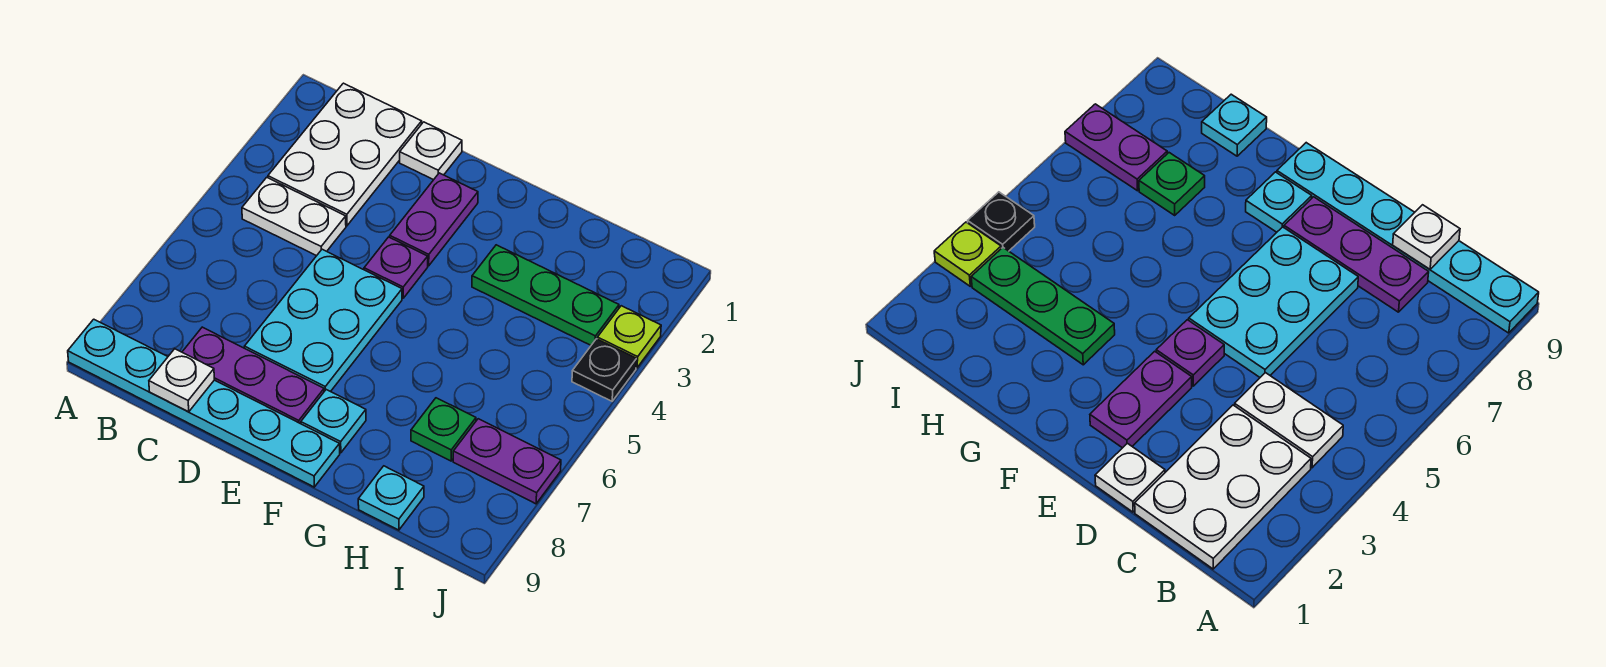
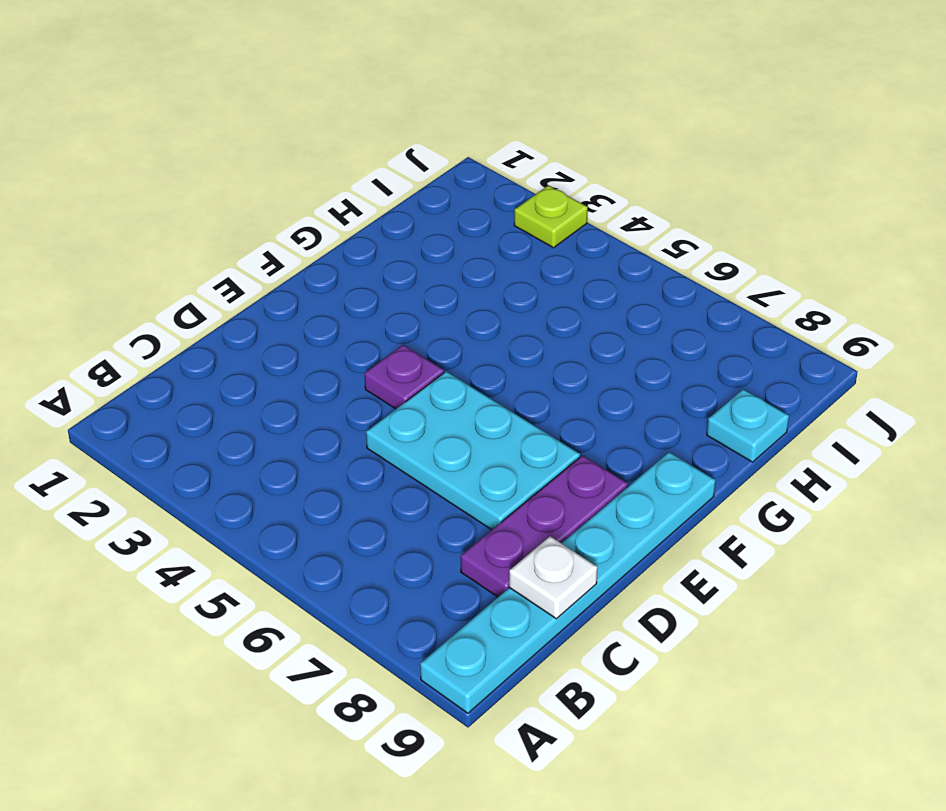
none -> white 2x3 plate [268,83,422,226]
none -> white 1x2 plate [242,177,346,256]
none -> white 1x1 plate [400,122,462,180]

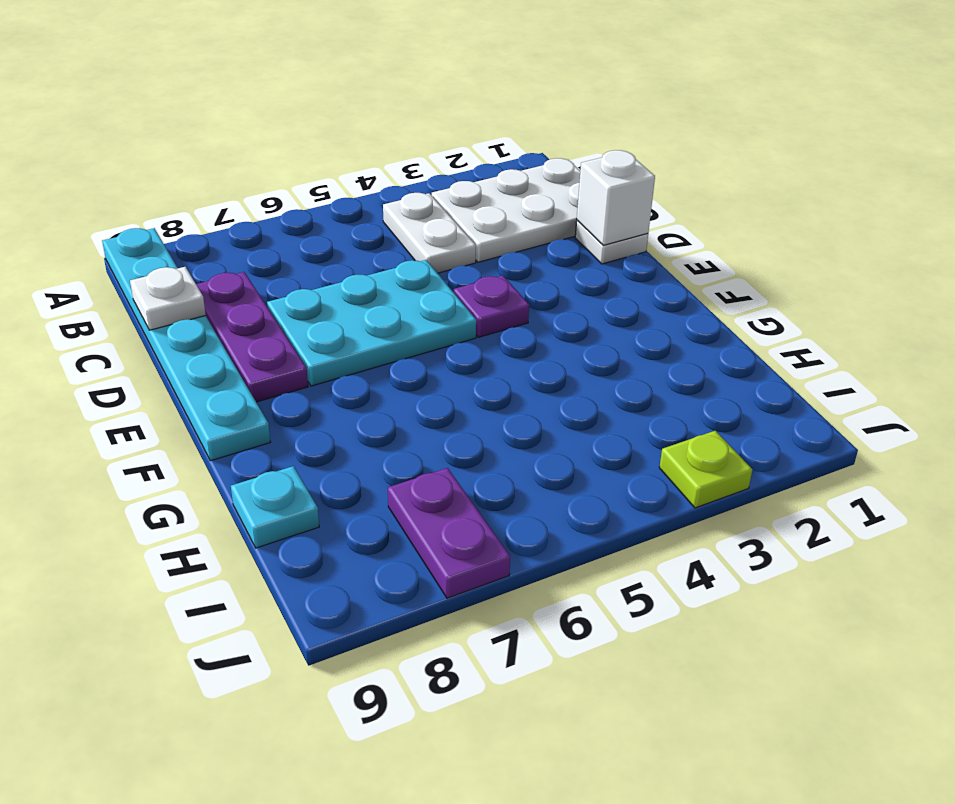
white 1x1 brick [577,150,655,245] -> none
none -> purple 1x2 plate [390,173,478,266]
none -> cyan 1x1 plate [301,390,366,453]
none -> green 1x3 plate [472,245,619,345]

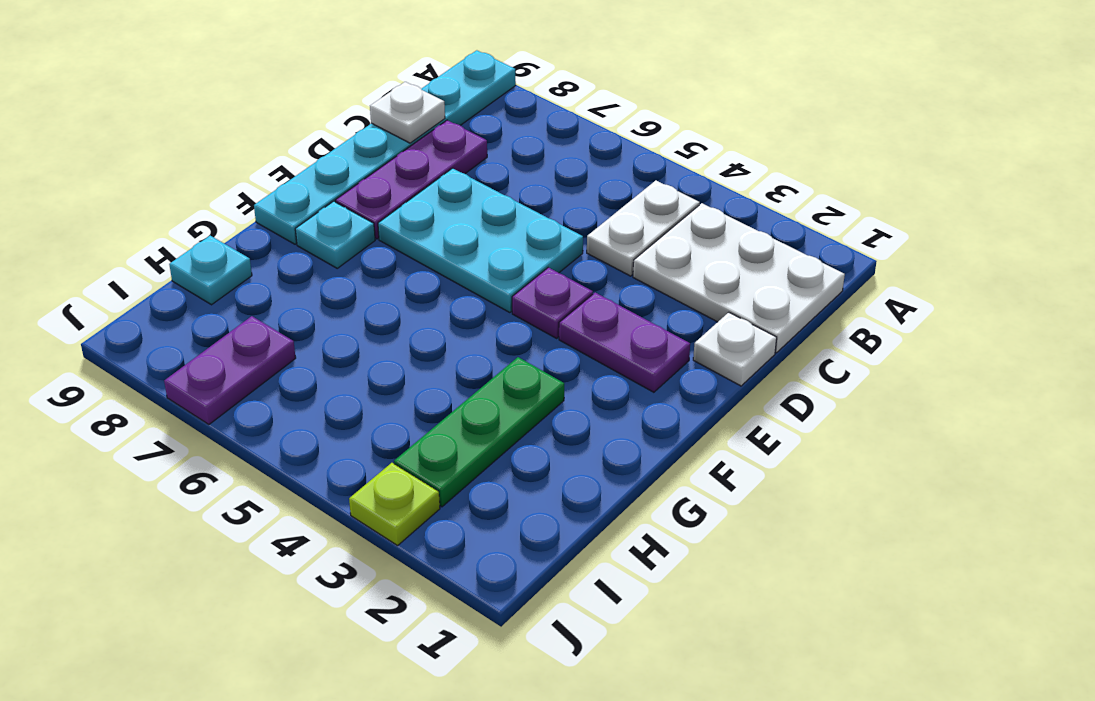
none -> green 1x1 plate [411,398,476,461]
none -> black 1x1 plate [572,339,636,401]

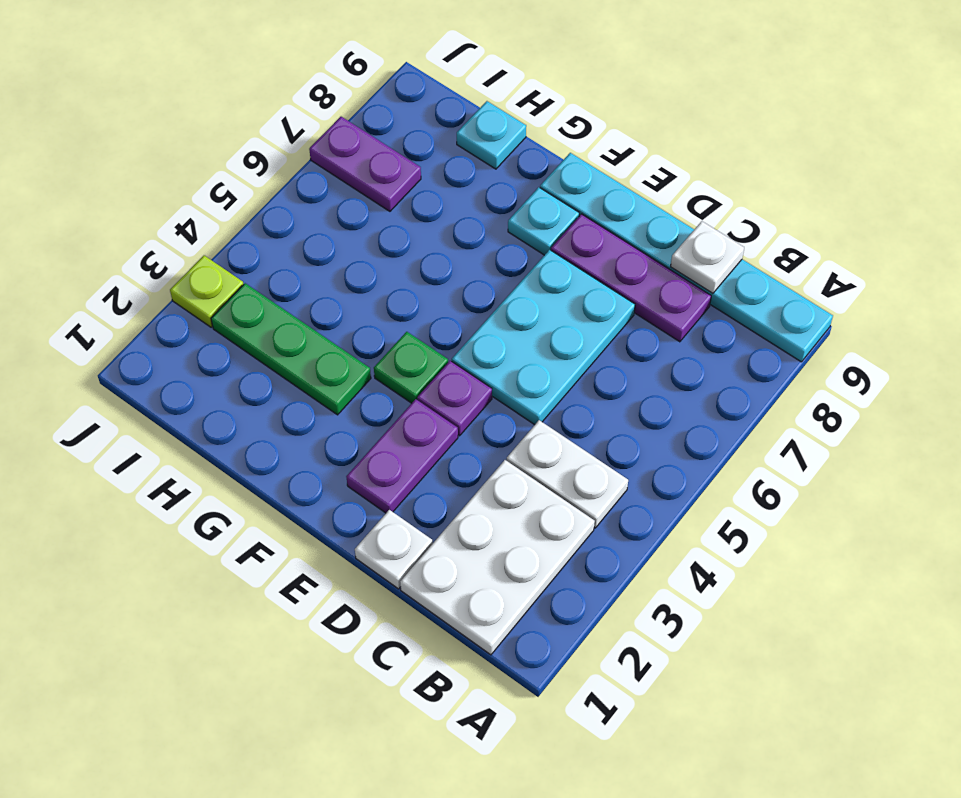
green 1x1 plate [374,332,448,403] -> green 1x1 plate moved to [411,398,476,461]
none -> black 1x1 plate [572,339,636,401]

